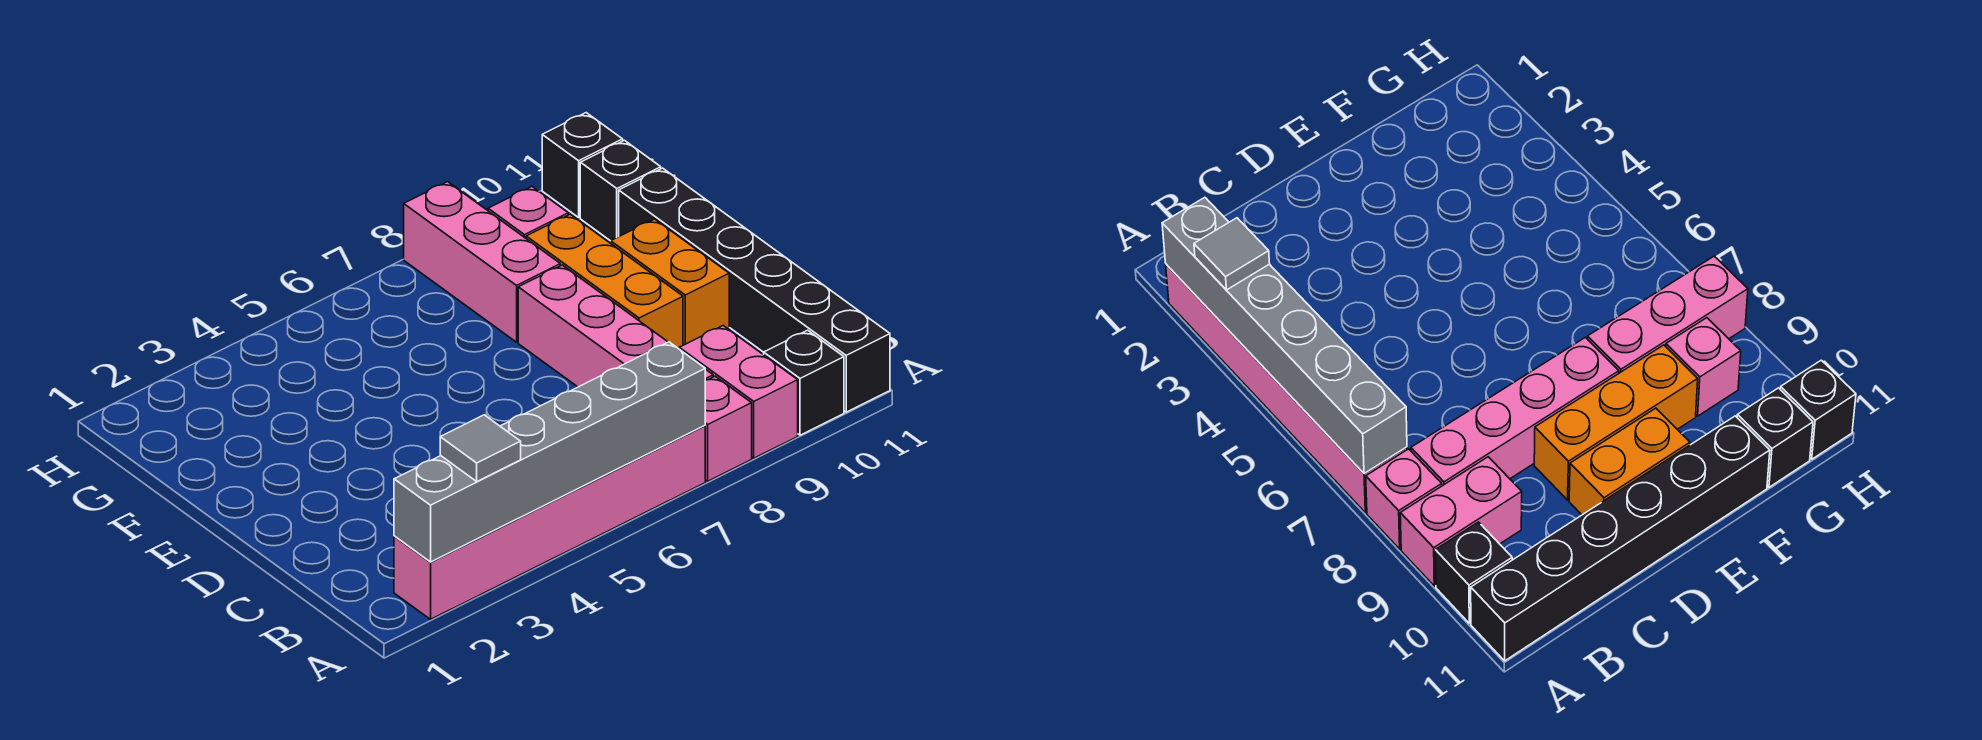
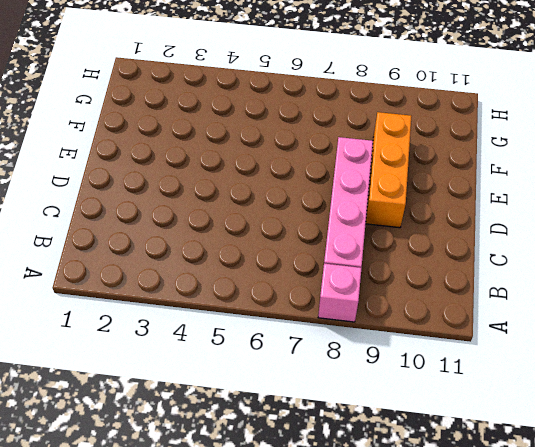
none -> pink 1x6 brick [394,426,705,619]
none -> pink 1x2 brick [679,326,798,458]
none -> black 1x1 brick [764,330,844,435]

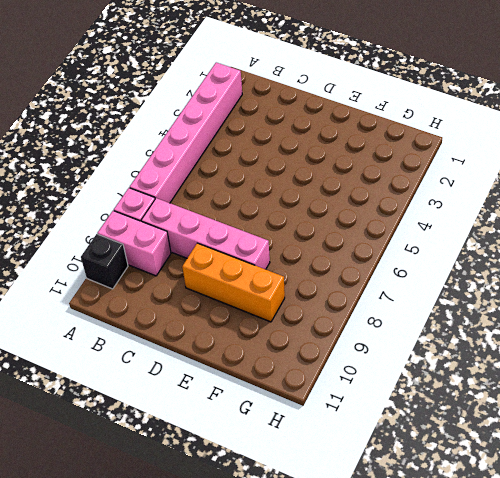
none -> black 1x6 brick [619,168,890,412]
none -> orange 1x2 brick [611,219,729,345]
none -> pink 1x3 brick [404,182,560,342]

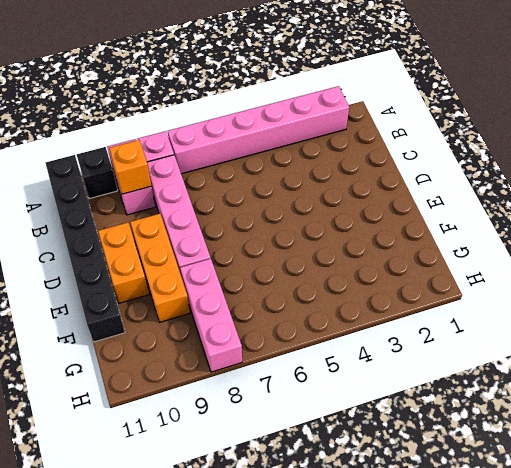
orange 1x1 brick [109,140,151,194] -> none
none -> pink 1x1 brick [488,187,568,238]
none -> black 1x1 brick [580,140,661,241]
none -> black 1x1 brick [542,113,623,217]

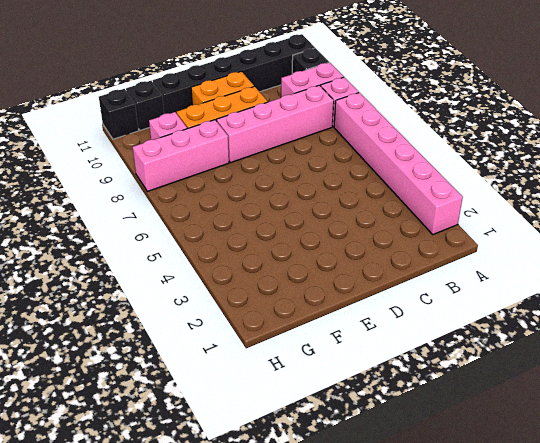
none -> grey 1x6 brick [394,342,705,562]
none -> grey 1x1 tile [440,415,521,481]

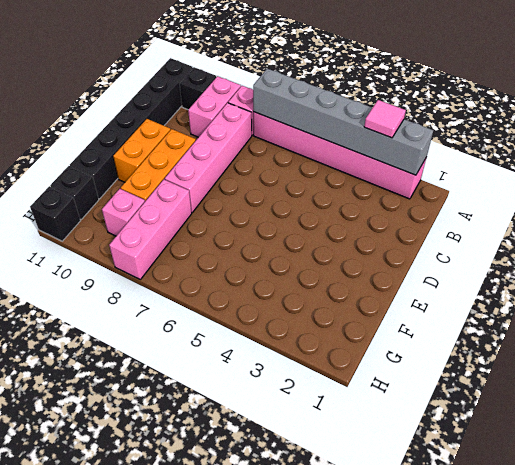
pink 1x1 tile [364,100,406,138] -> grey 1x1 tile [440,415,521,481]

